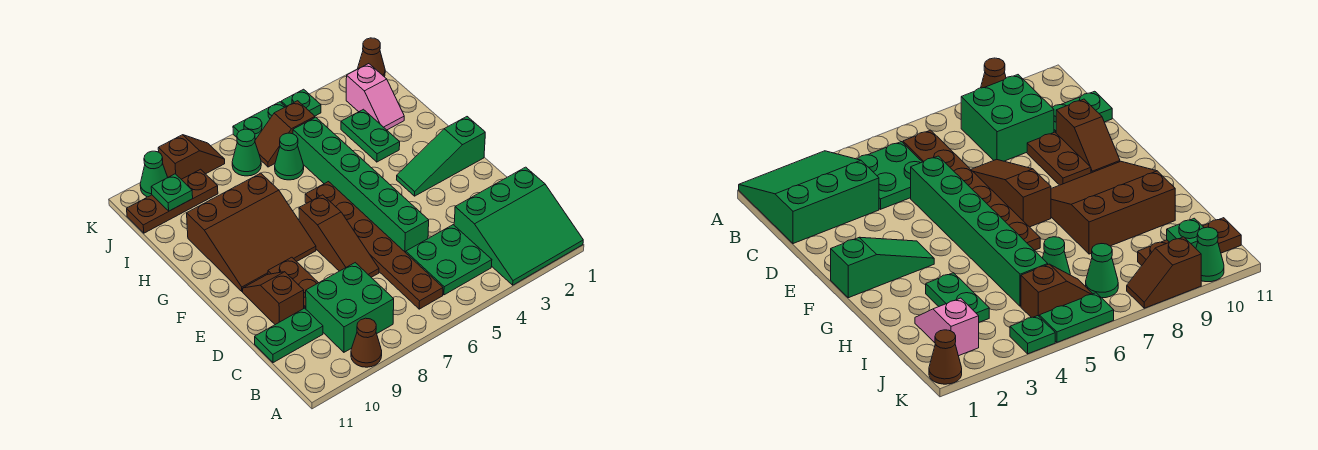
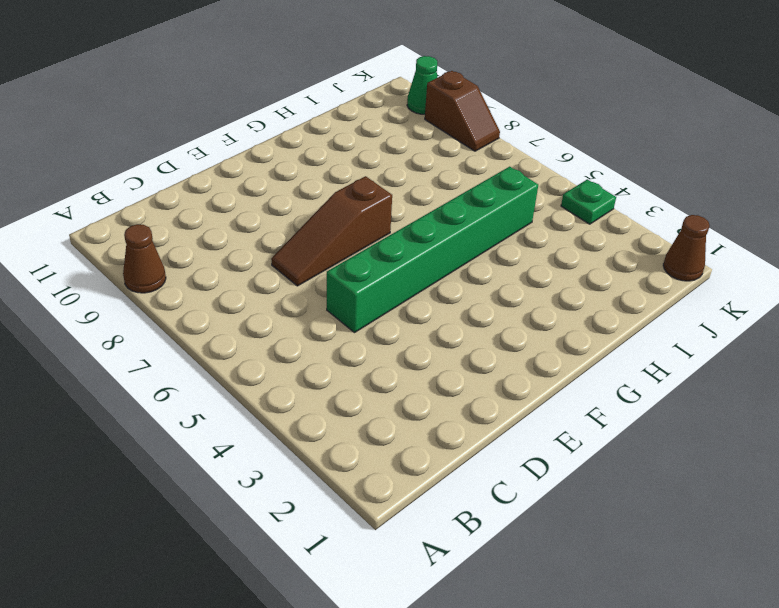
none -> green 3x3 slope [454,167,583,285]
none -> green 2x2 plate [406,225,492,295]
none -> brown 1x6 plate [305,182,443,309]

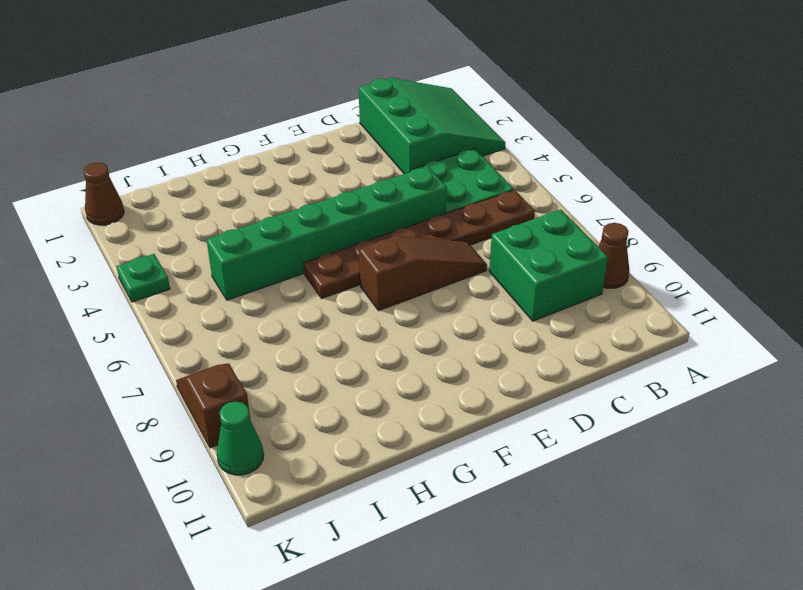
none -> green 1x2 plate [255,308,323,363]
none -> brown 1x2 plate [268,257,318,309]
none -> brown 1x2 slope [243,272,304,325]

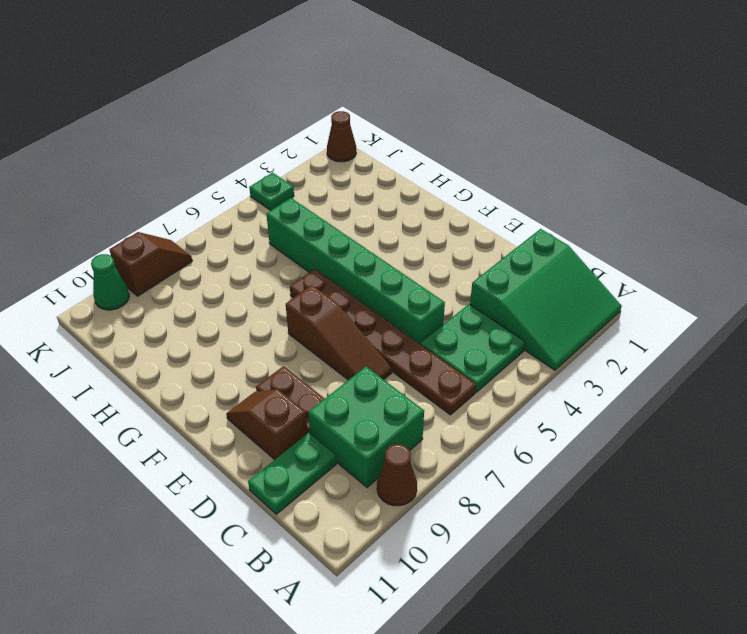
none -> green 1x3 slope [397,117,485,196]
none -> brown 3x3 slope [187,173,316,292]
none -> green 1x2 plate [341,109,400,162]

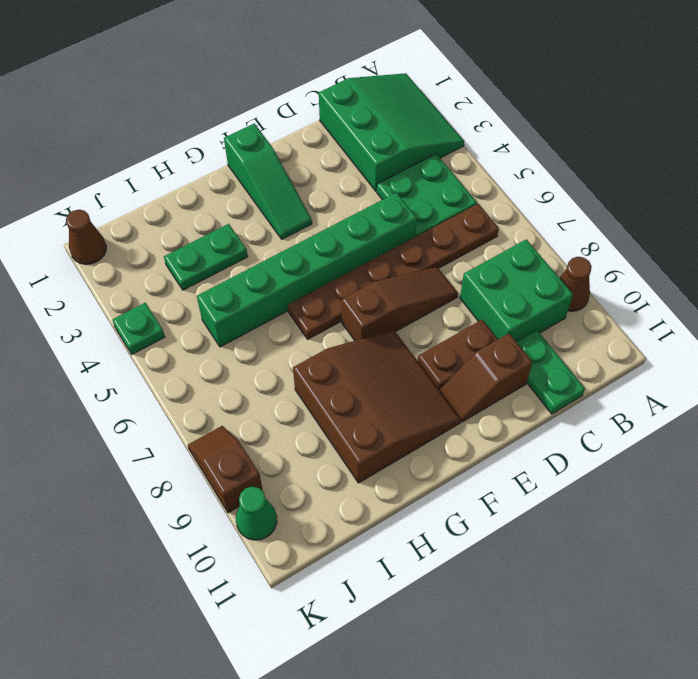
none -> pink 1x2 slope [346,64,404,130]
none -> green 1x1 cone [275,133,304,180]
none -> brown 1x2 slope [255,101,315,167]

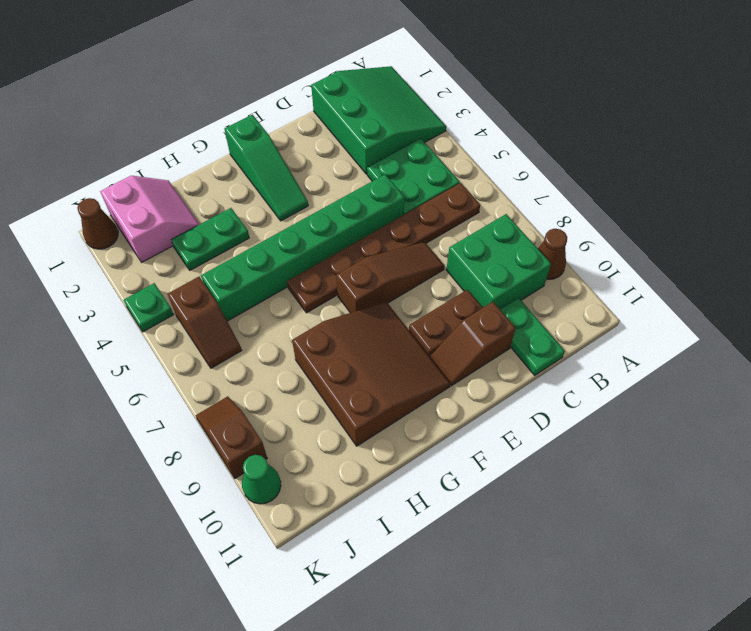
pink 2x2 slope [100,176,199,262] -> pink 1x2 slope [346,64,404,130]
none -> green 1x1 cone [275,133,304,180]
none -> green 1x1 cone [232,129,261,176]
none -> brown 1x3 plate [127,169,218,233]

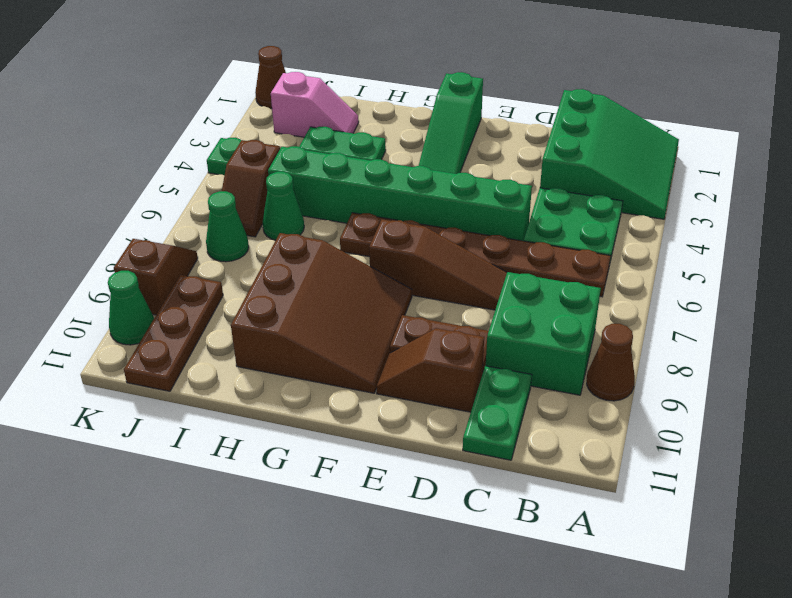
none -> green 1x2 plate [233,102,285,140]
none -> green 1x1 plate [151,174,193,211]

